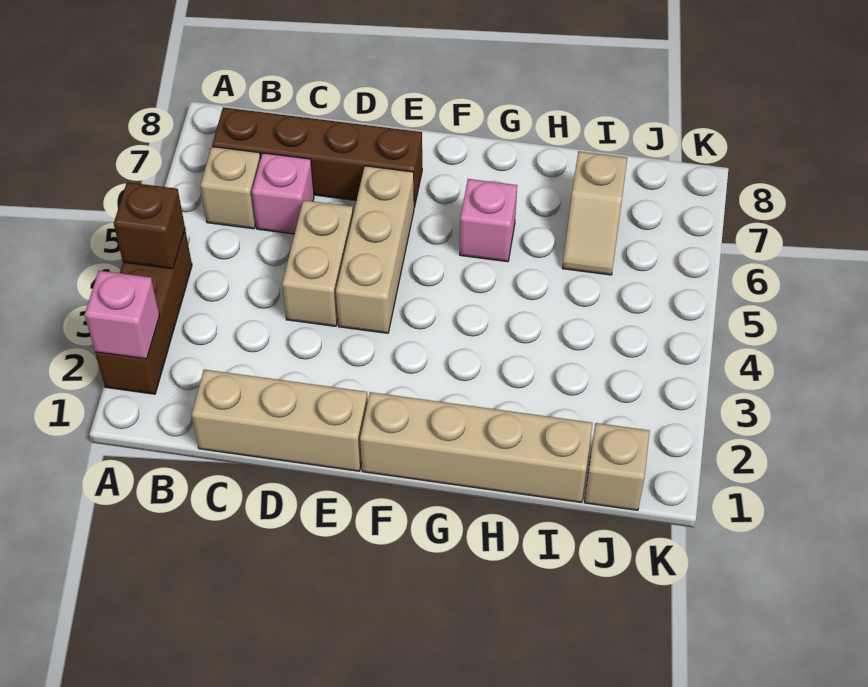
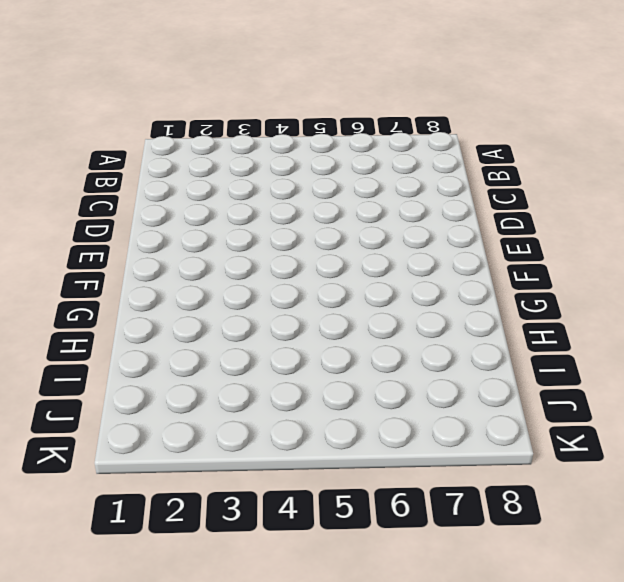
none -> brown 1x3 brick [95,230,192,394]
none -> tan 1x1 brick [200,147,261,229]
none -> brown 1x4 brick [212,107,422,208]

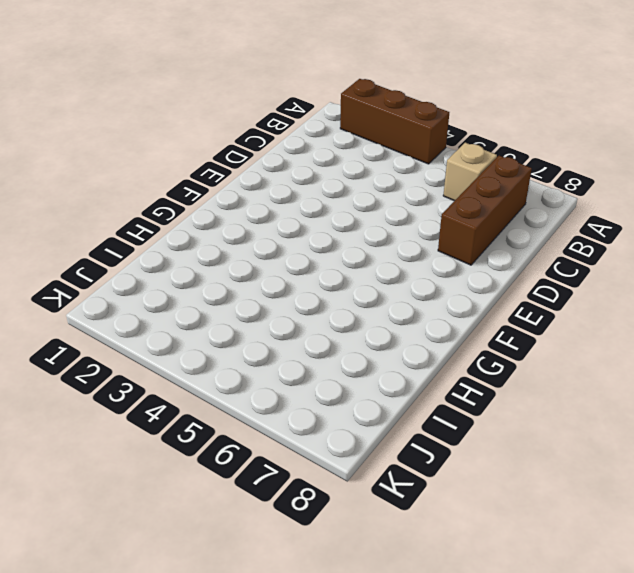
brown 1x3 brick [438,156,532,265] -> brown 1x4 brick [212,107,422,208]
none -> tan 1x3 brick [192,370,368,471]
none -> pink 1x1 brick [252,153,314,234]
none -> tan 1x2 brick [282,200,353,326]

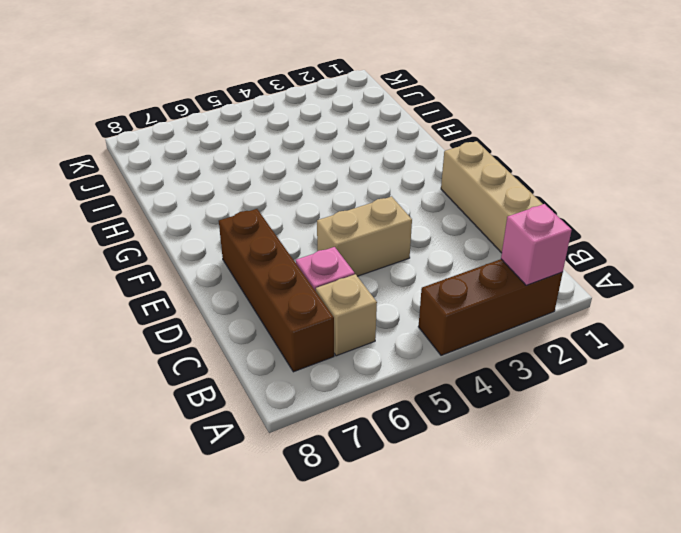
none -> tan 1x3 brick [336,166,414,333]
none -> tan 1x4 brick [360,392,592,502]
none -> pink 1x1 brick [460,179,517,262]

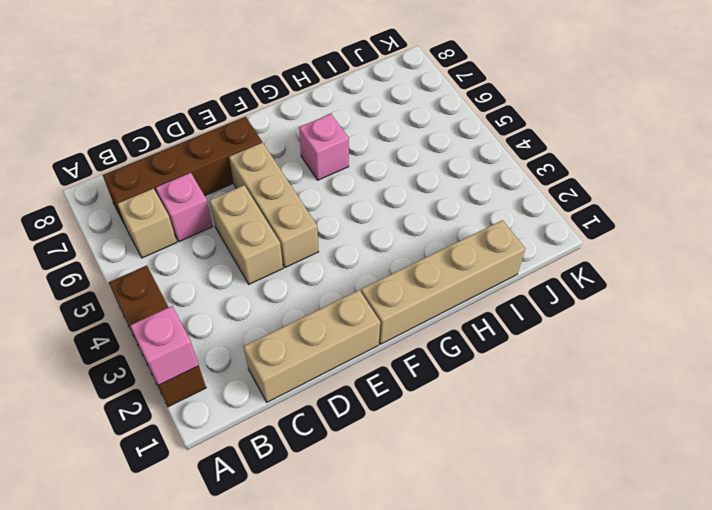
none -> tan 1x2 slope [563,151,627,275]
none -> tan 1x1 brick [585,423,650,510]
none -> brown 1x1 brick [114,182,185,269]

